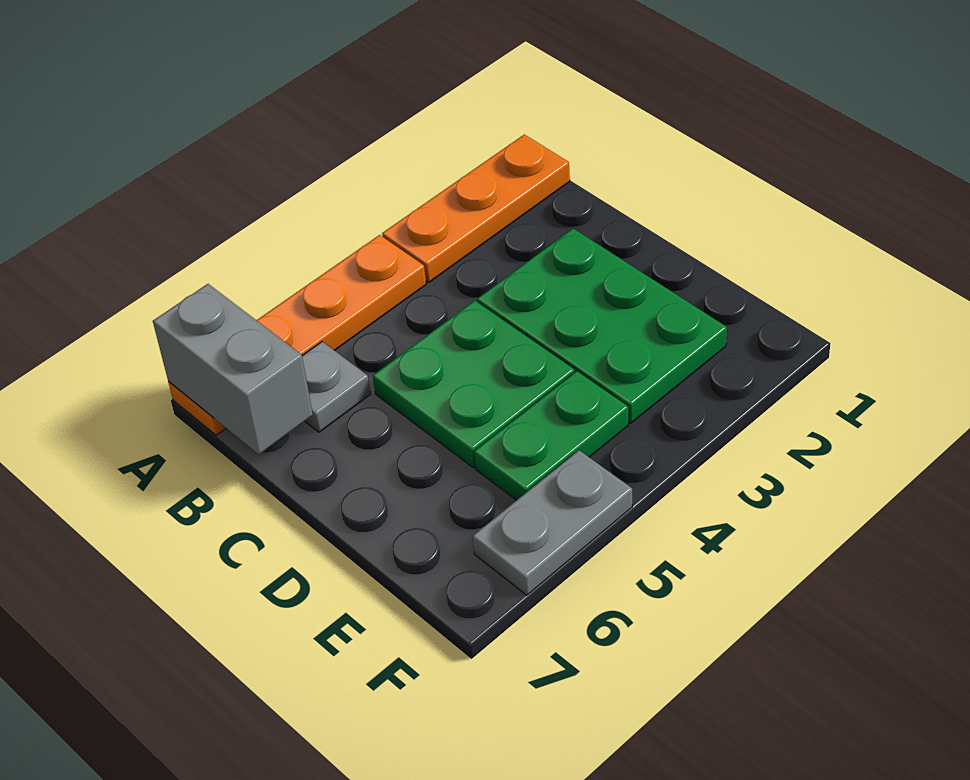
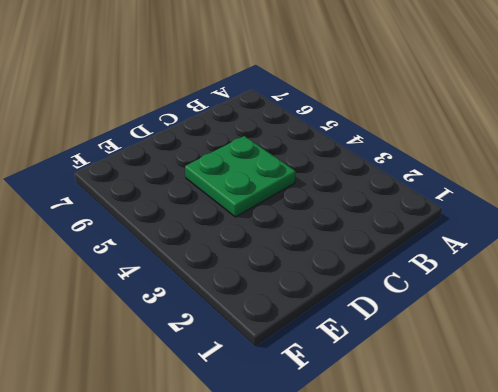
none -> orange 1x3 plate [382,135,570,282]
none -> orange 1x4 plate [168,235,426,435]

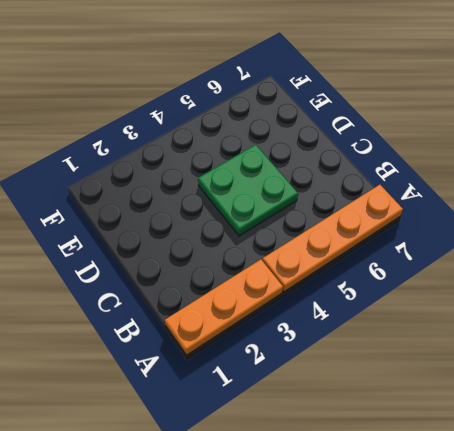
none -> grey 1x1 plate [302,342,370,432]
none -> green 2x3 plate [477,229,727,423]

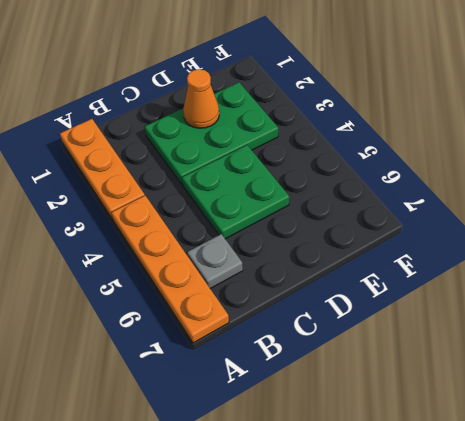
orange 1x1 cone [183,69,219,128] -> none
none -> green 1x2 plate [474,371,628,500]
none -> grey 1x2 plate [473,450,632,595]

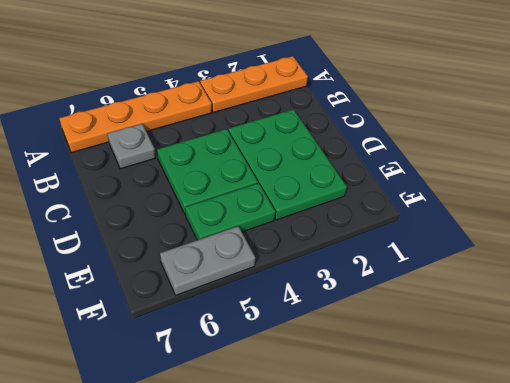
none -> grey 1x2 brick [153,284,313,454]

